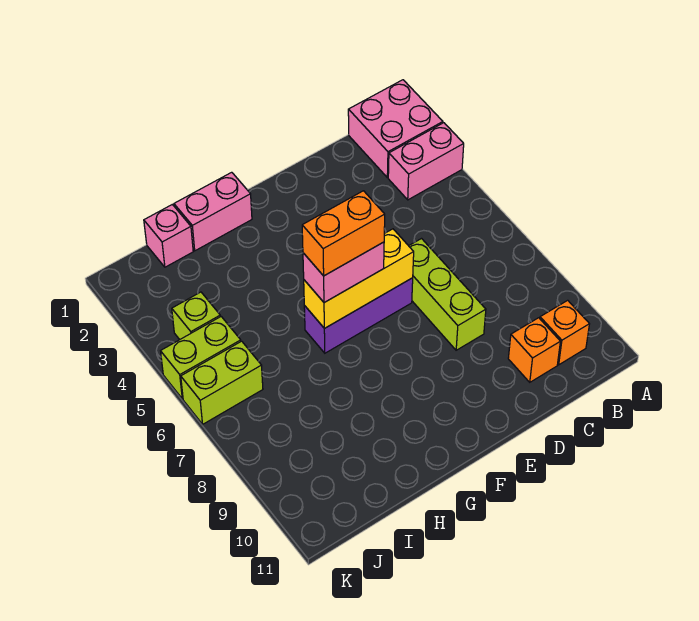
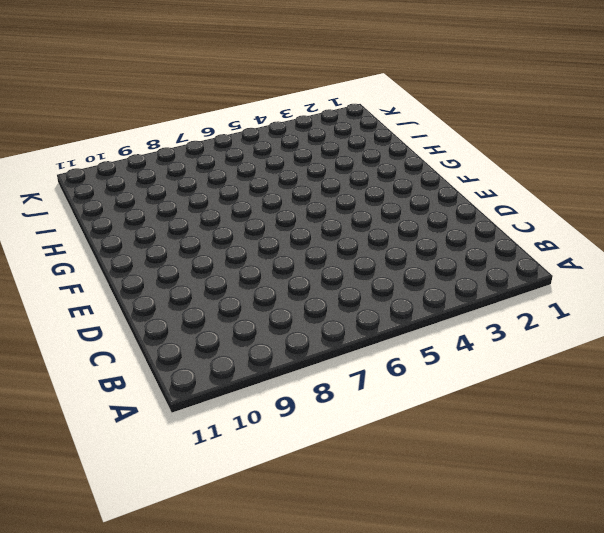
none -> pink 2x2 brick [348,80,443,178]
none -> pink 1x2 brick [388,123,464,200]
none -> orange 1x1 brick [540,300,589,365]

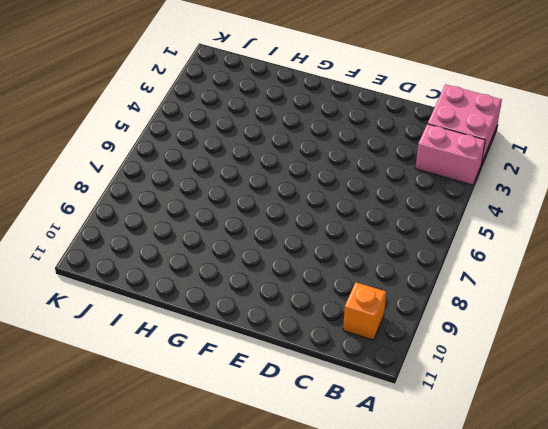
none -> orange 1x1 brick [508,318,560,382]
none -> lime 1x3 brick [409,239,486,350]
none -> purple 1x3 brick [304,278,413,353]

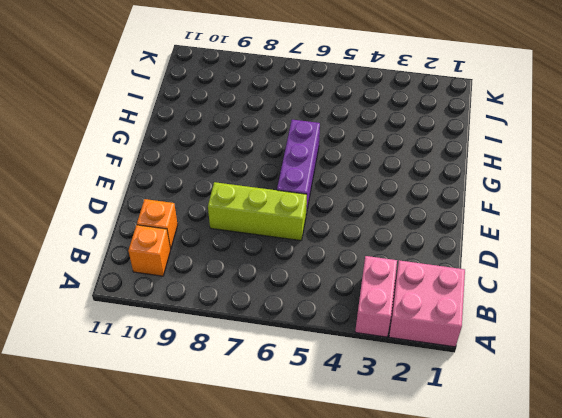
none -> pink 1x2 brick [174,172,252,251]
none -> pink 1x1 brick [144,204,193,267]
none -> lime 1x1 brick [172,292,220,340]

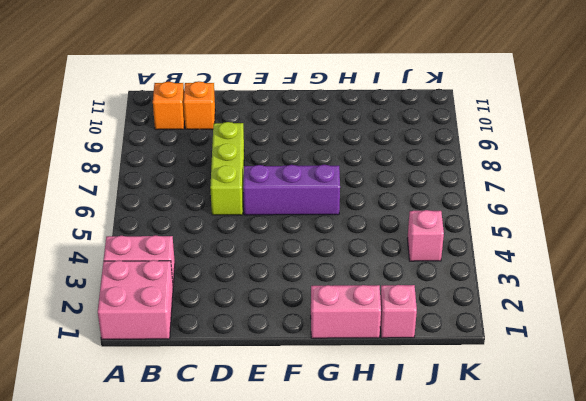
pink 1x1 brick [407,210,444,261] -> lime 1x1 brick [172,292,220,340]
none -> lime 1x2 brick [161,317,241,399]
none -> lime 1x2 brick [181,341,263,424]
none -> yellow 1x3 brick [304,229,414,328]

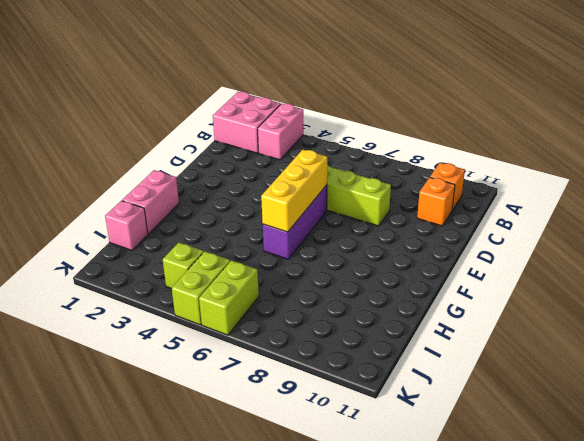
none -> pink 1x2 brick [303,242,384,303]
none -> orange 1x2 brick [302,191,385,276]

